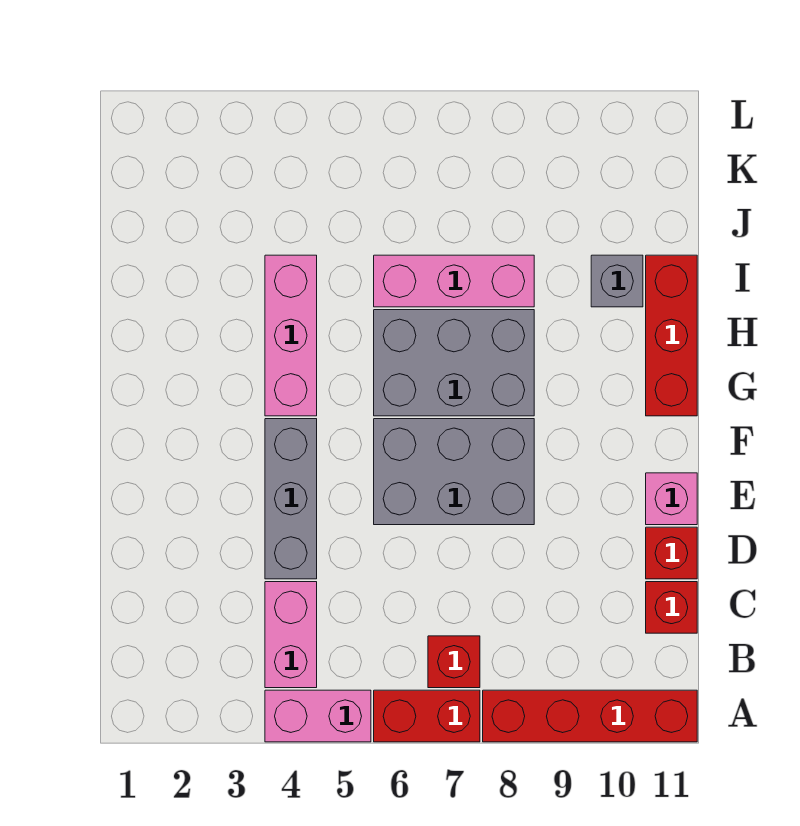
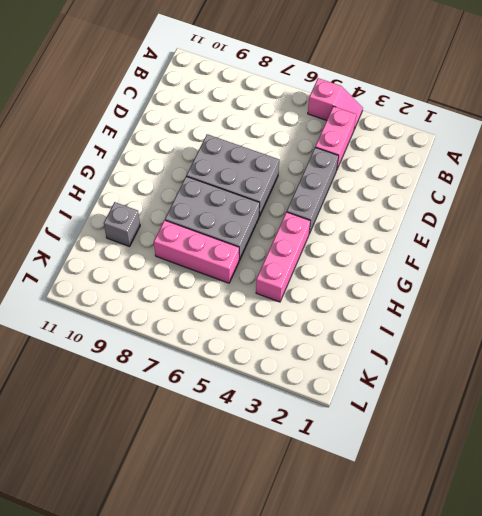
pink 1x2 slope [308,78,363,129] -> pink 1x2 brick [265,690,371,742]
none -> red 1x2 brick [374,690,480,742]
none -> red 1x4 brick [483,690,697,742]
none -> red 1x1 brick [428,636,480,688]

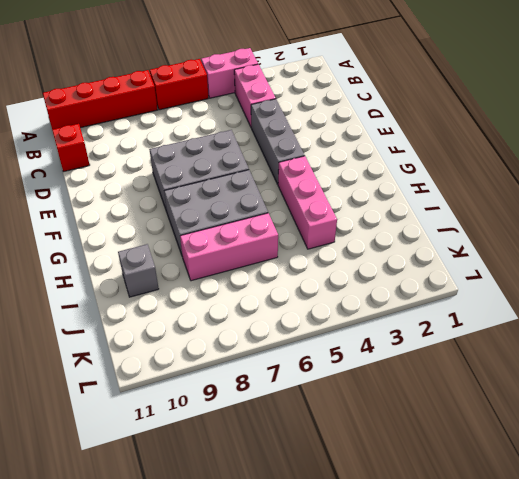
none -> red 1x1 brick [428,636,480,688]
none -> red 1x1 brick [646,527,697,579]
none -> pink 1x1 brick [646,473,697,525]

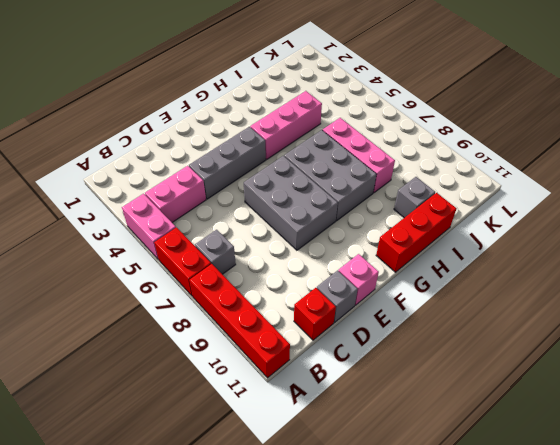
grey 1x1 brick [195,230,236,274] -> red 1x1 brick [428,636,480,688]
grey 1x1 brick [317,271,358,322] -> red 1x1 brick [646,527,697,579]

